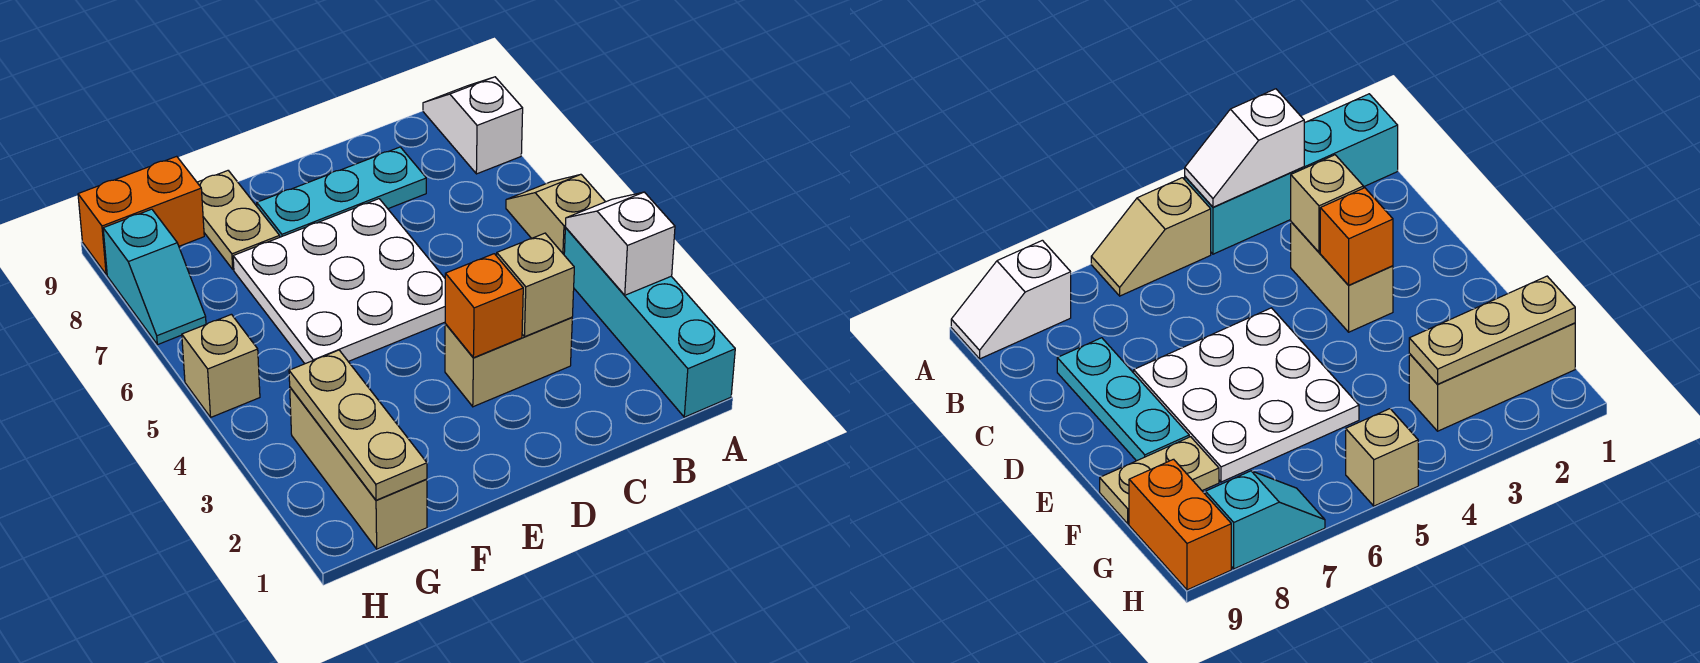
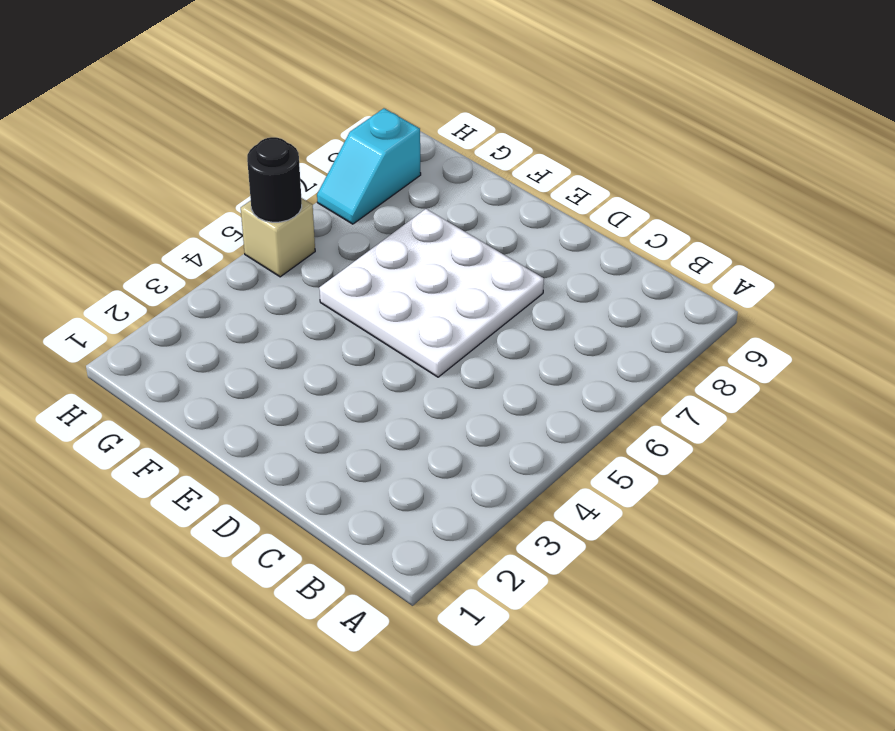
black 1x1 round brick [247,137,302,222] -> none
none -> cyan 1x4 brick [564,228,735,417]
none -> tan 1x2 slope [506,174,605,254]
none -> white 1x2 slope [423,77,523,174]

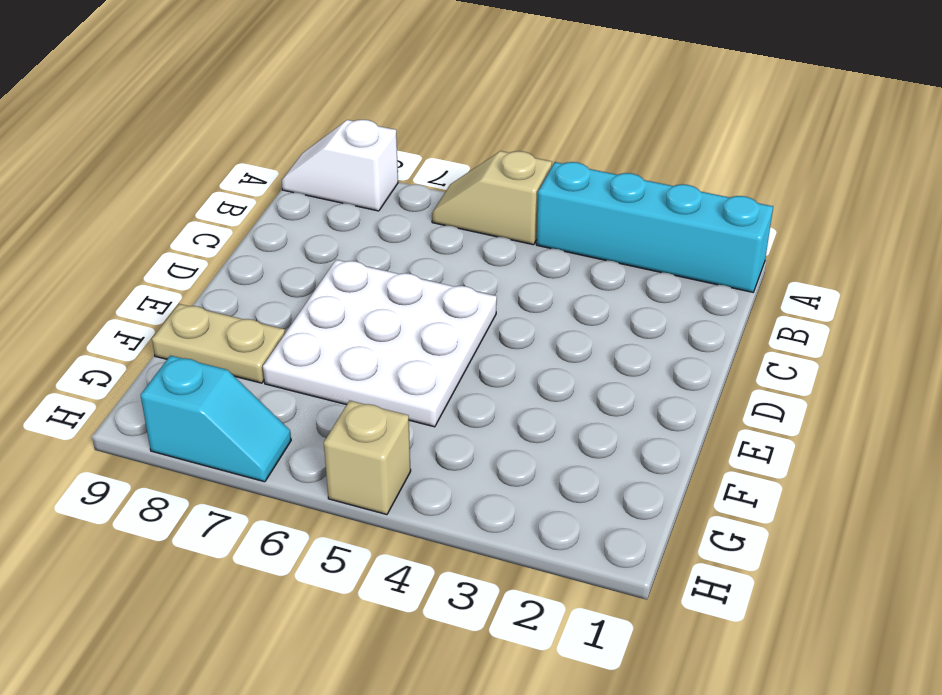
none -> tan 1x2 brick [445,317,572,407]
none -> cyan 1x3 plate [257,147,426,237]
none -> tan 1x3 brick [290,388,427,549]

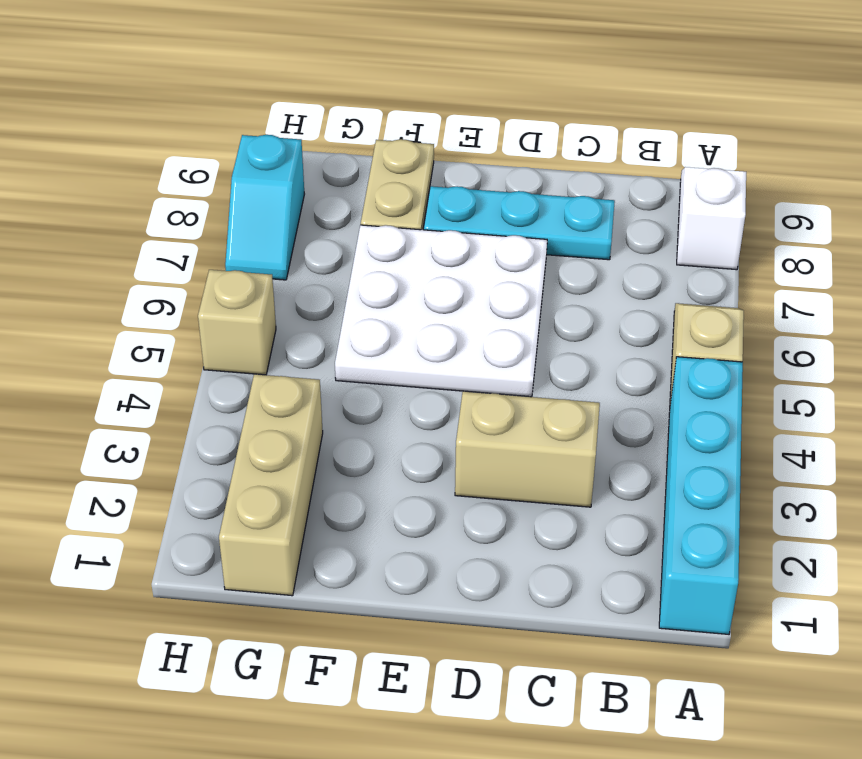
none -> orange 1x2 brick [78,156,204,275]
none -> white 1x2 slope [565,192,675,295]
none -> tan 1x1 brick [497,233,574,337]

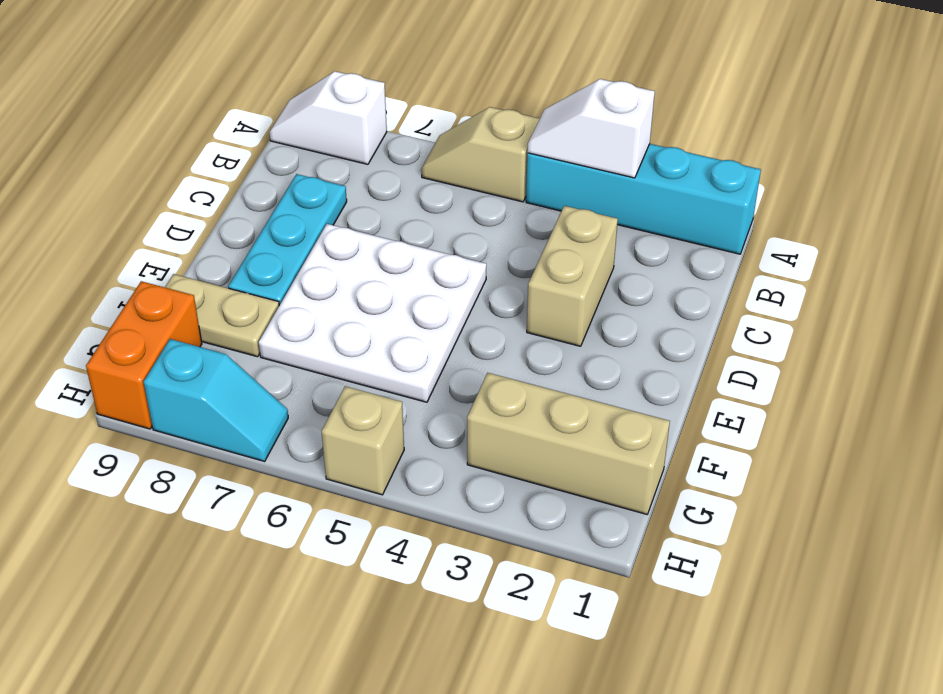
none -> tan 1x1 brick [497,233,574,337]
none -> orange 1x1 brick [445,254,523,358]
none -> tan 1x3 plate [289,350,427,500]

